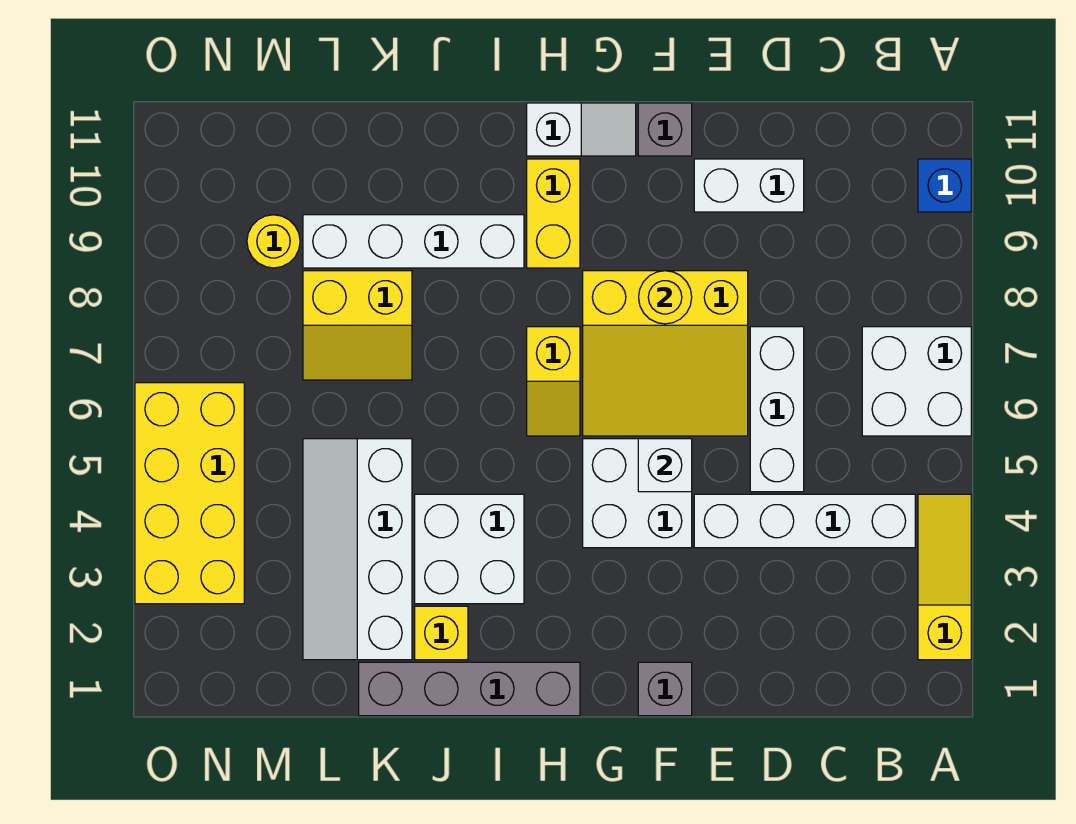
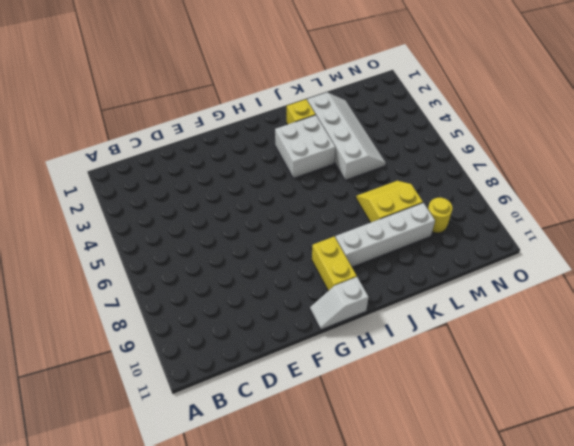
none -> yellow 1x3 slope [918,494,971,660]
none -> white 2x2 brick [862,327,971,436]
none -> blue 1x1 brick [918,159,971,212]

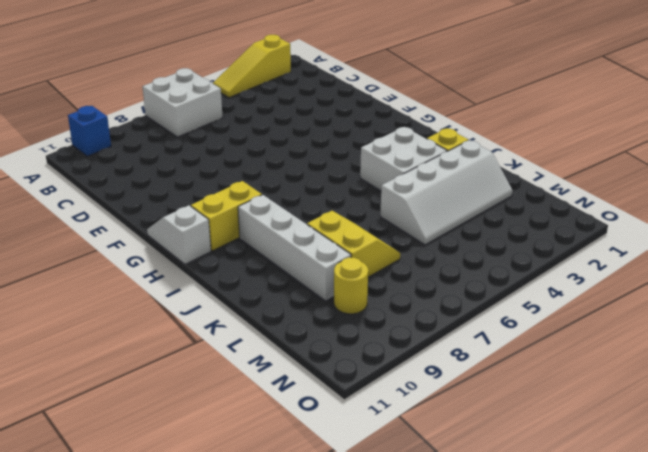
none -> white 1x4 brick [694,494,915,548]
none -> white 1x3 brick [750,327,804,492]
none -> white 1x2 brick [694,159,804,212]

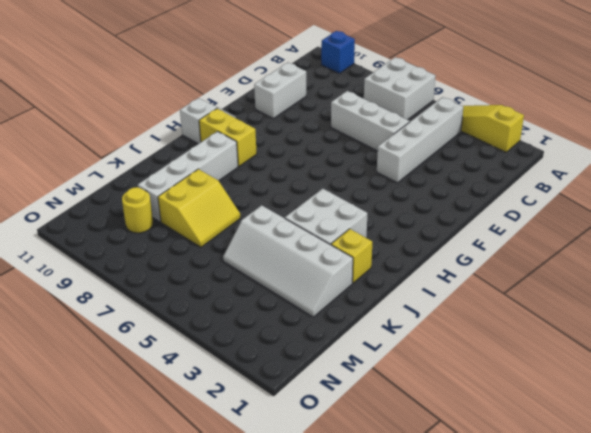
none -> yellow 3x3 slope [583,271,748,436]
none -> grey 1x1 brick [638,662,692,716]
none -> white 2x2 brick [583,439,692,548]

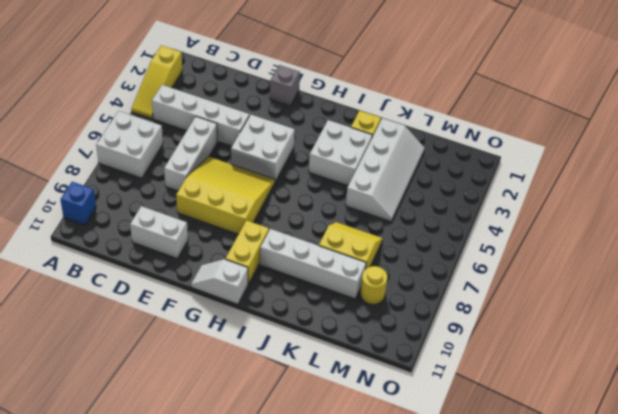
none -> grey 1x1 brick [638,103,692,156]
none -> grey 1x4 brick [359,662,580,716]
none -> yellow 1x2 slope [527,327,580,436]

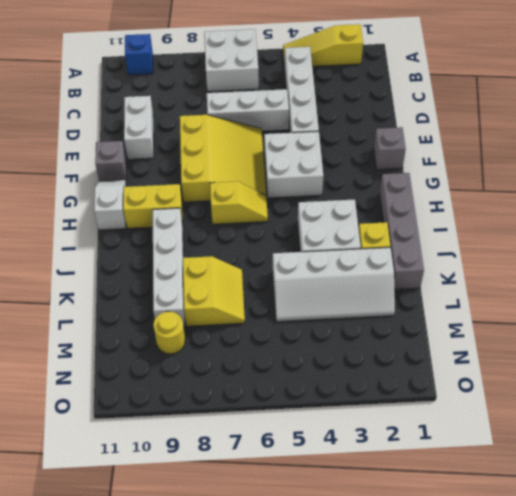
none -> yellow 2x4 brick [135,383,244,604]
none -> white 1x1 brick [638,439,692,492]
none -> yellow 1x1 round brick [639,271,692,324]

